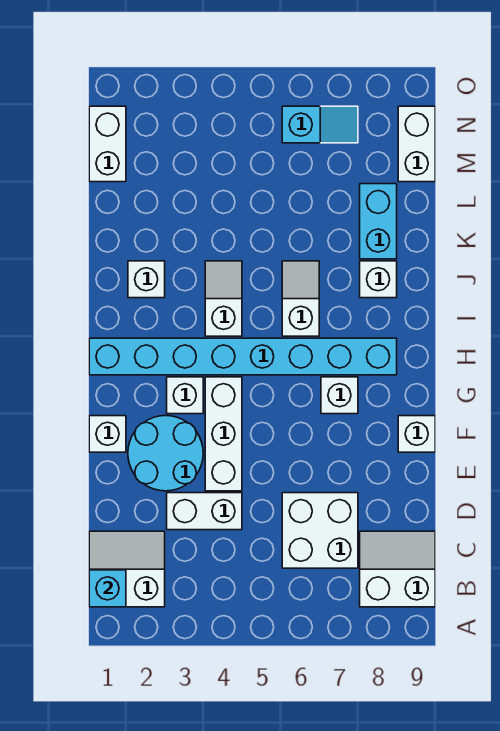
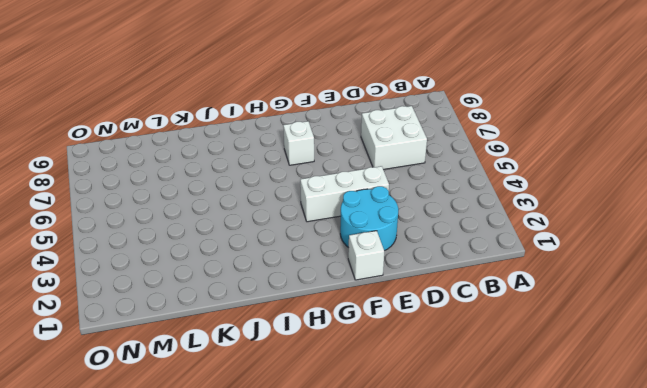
none -> white 2x2 slope [89,531,165,607]
none -> white 2x2 slope [360,531,435,607]
none -> white 1x2 brick [167,493,242,530]

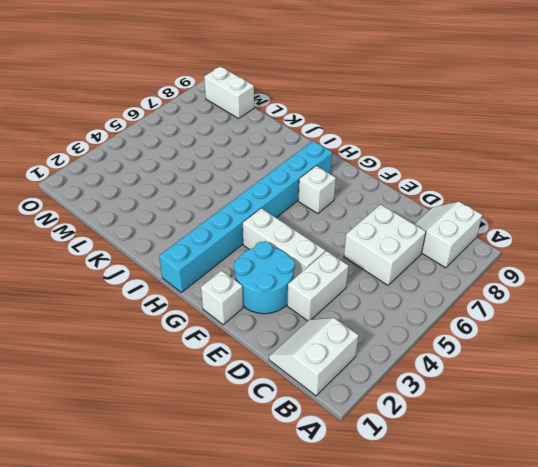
none -> white 1x1 brick [398,416,435,452]
none -> white 1x1 brick [167,377,203,414]
none -> white 1x2 slope [205,261,242,336]

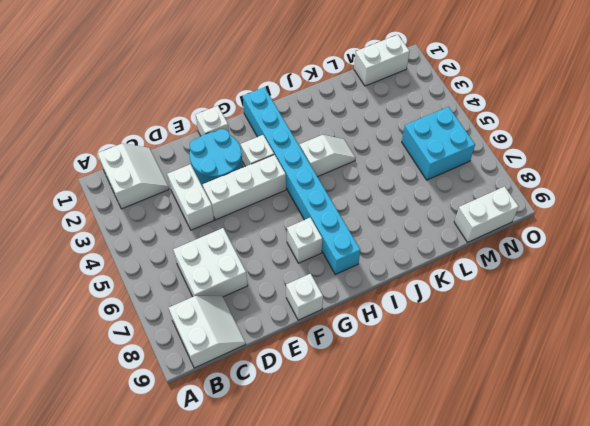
cyan 2x2 brick [402,107,475,180] -> cyan 1x2 slope [282,106,358,143]
none -> white 1x2 slope [282,261,319,336]
none -> white 1x1 brick [128,261,165,298]
none -> white 1x1 brick [360,261,397,298]

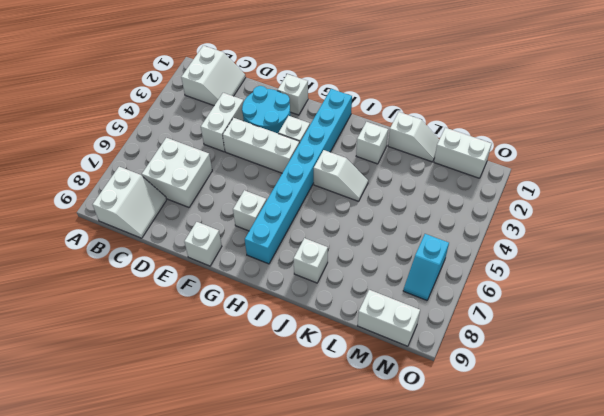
white 1x2 slope [388,112,439,162] -> white 1x2 slope moved to [282,261,319,336]
none -> cyan 1x2 brick [360,184,397,259]
none -> cyan 1x1 brick [89,570,126,607]

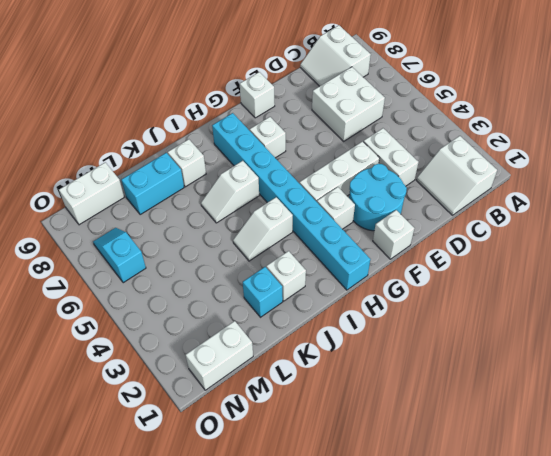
cyan 1x1 brick [243,267,283,317] -> cyan 1x1 brick moved to [89,570,126,607]

